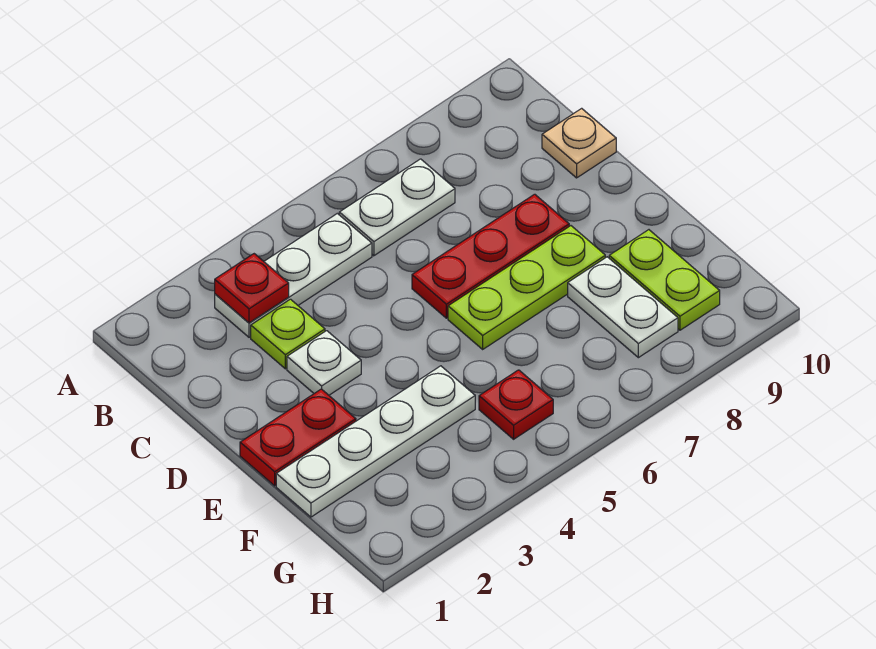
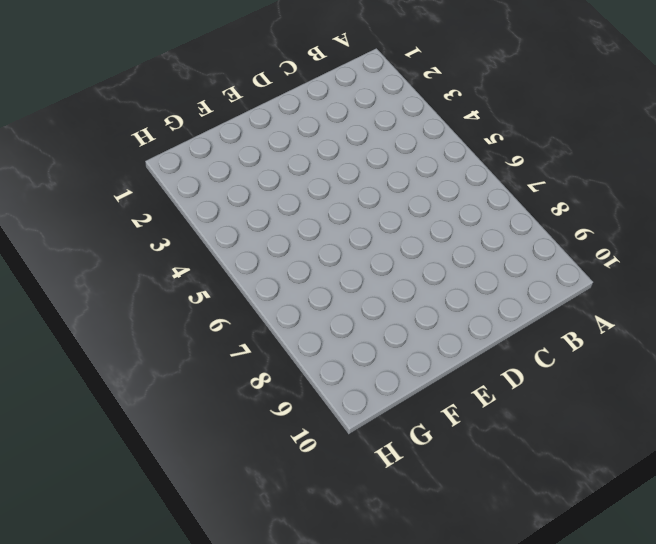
none -> white 1x3 plate [215,213,372,337]
none -> white 1x2 plate [339,159,455,256]
none -> lime 1x1 plate [251,299,325,369]

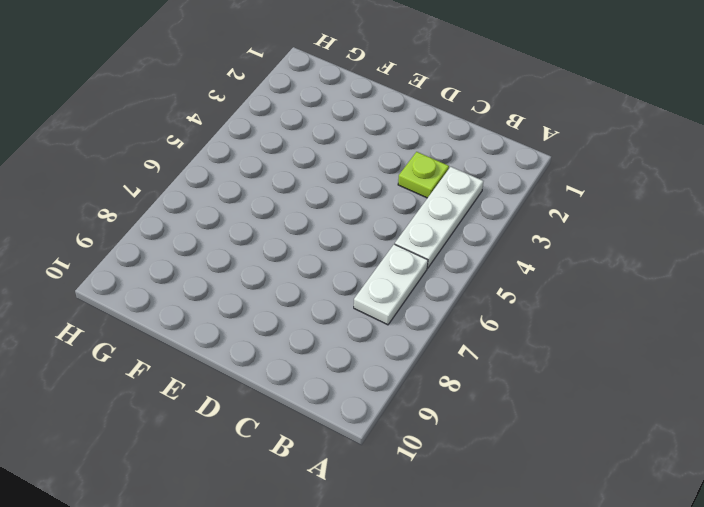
none -> tan 1x1 plate [542,108,616,178]
none -> white 1x1 plate [287,331,361,395]
none -> red 1x3 plate [412,194,569,318]

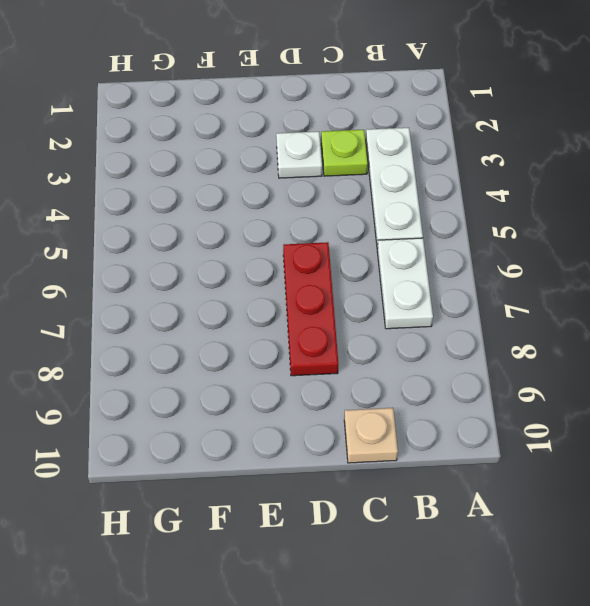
none -> red 1x2 plate [240,389,356,486]
none -> lime 1x3 plate [448,226,605,349]
none -> white 1x4 plate [276,366,475,517]

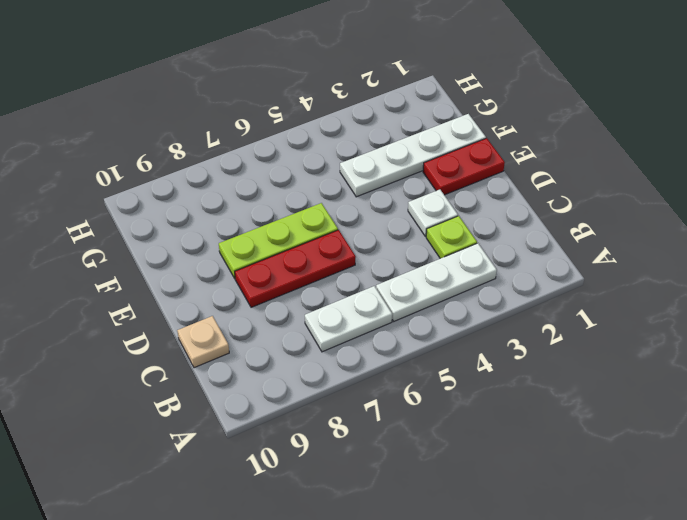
none -> white 1x2 plate [568,257,678,358]
none -> lime 1x2 plate [609,230,720,330]
none -> red 1x1 plate [479,370,553,439]

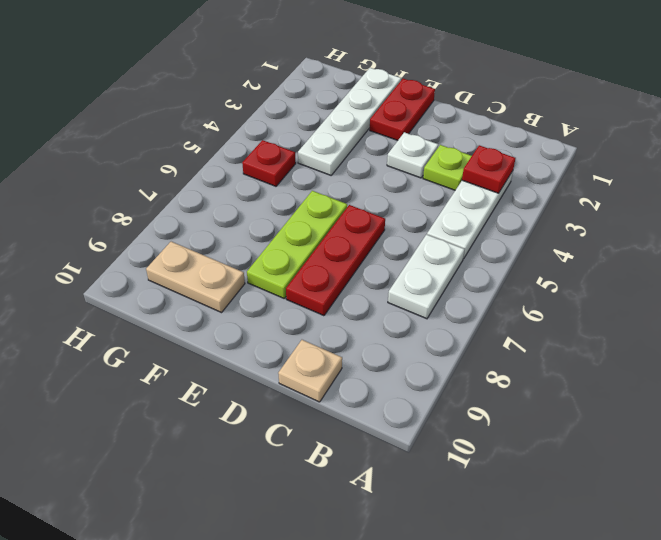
tan 1x2 plate [146,242,245,313] -> lime 1x2 plate [609,230,720,330]
none -> white 1x2 plate [568,257,678,358]

